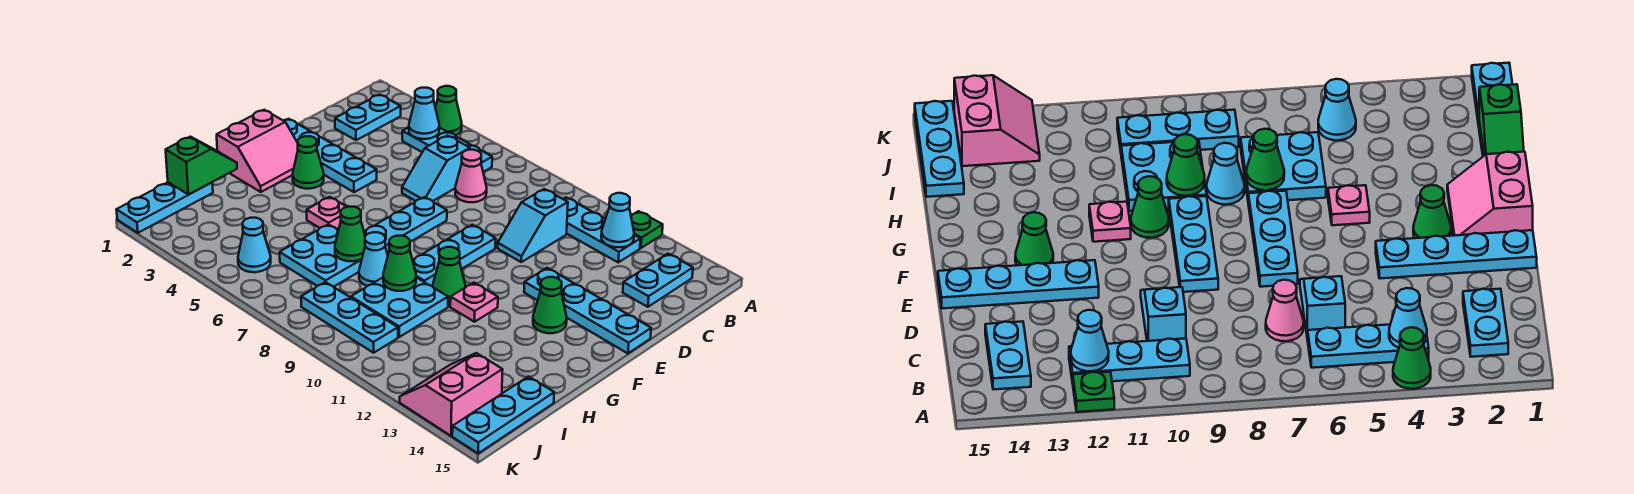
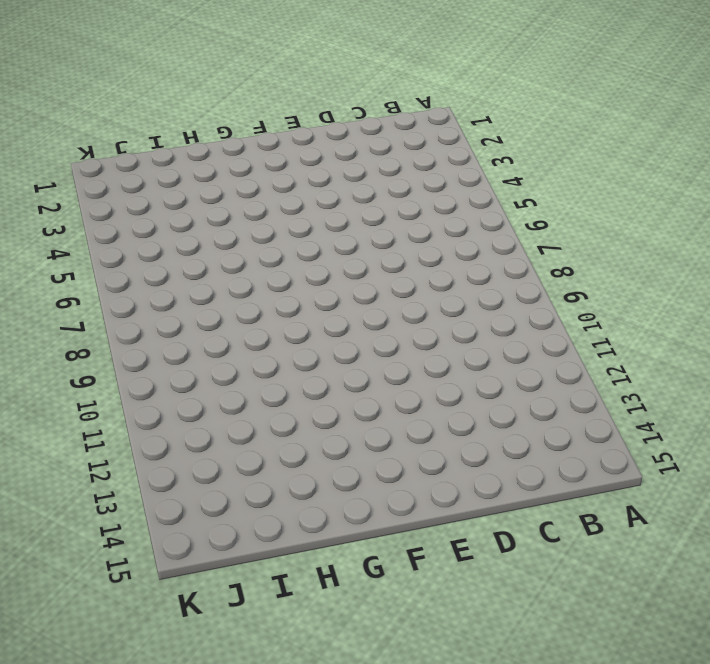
none -> green 1x1 cone [435,86,462,135]
none -> green 1x1 plate [631,211,663,248]
none -> cyan 1x2 plate [335,95,401,140]
none -> cyan 1x3 plate [402,127,492,172]

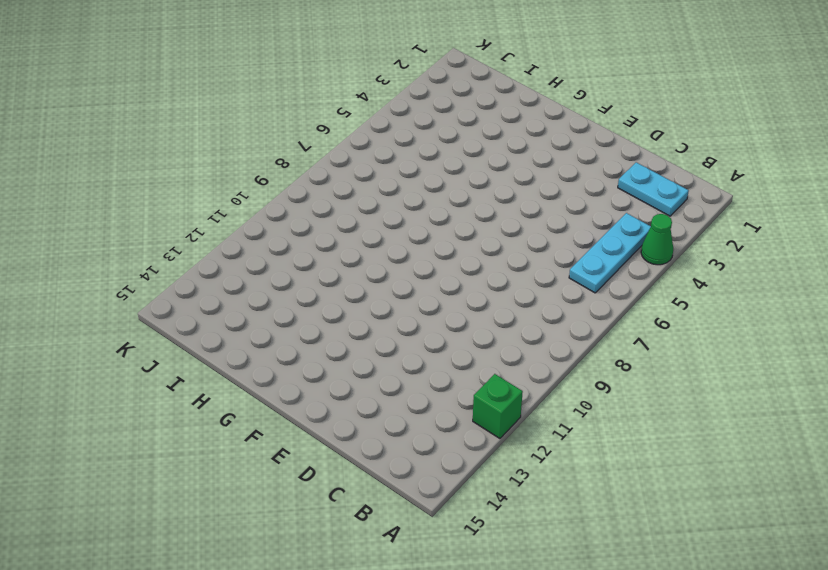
green 1x1 brick [473,374,523,438] -> green 1x1 plate [631,211,663,248]
none -> cyan 1x3 plate [564,197,640,262]
none -> cyan 1x2 plate [623,254,693,307]
none -> cyan 1x2 slope [402,136,470,201]
none -> pink 1x1 cone [455,150,487,202]

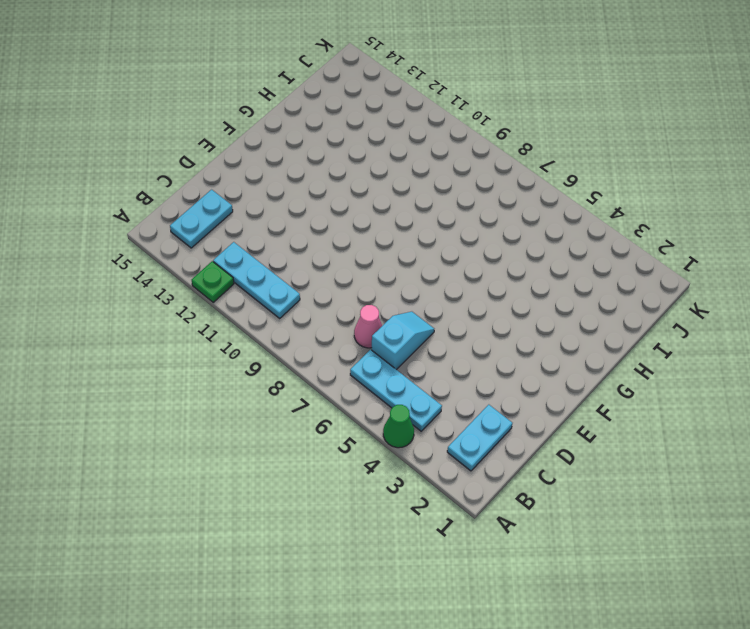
none -> cyan 1x2 slope [498,189,568,262]
none -> cyan 1x4 plate [283,119,377,192]
none -> cyan 1x3 plate [364,197,447,255]
none -> cyan 1x3 plate [413,225,496,287]

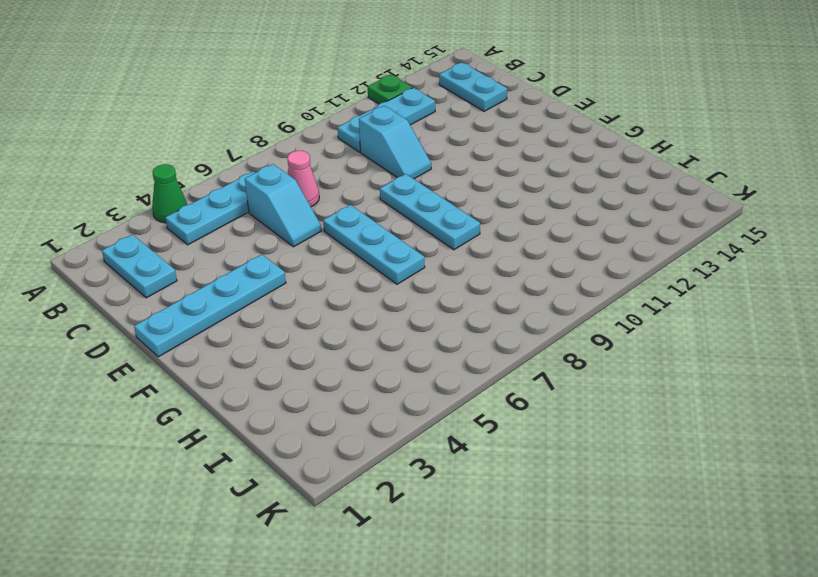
none -> cyan 1x4 plate [524,268,651,353]
none -> pink 2x2 slope [217,110,298,192]
none -> green 1x1 cone [293,136,324,189]
none -> green 1x1 cone [533,277,567,333]

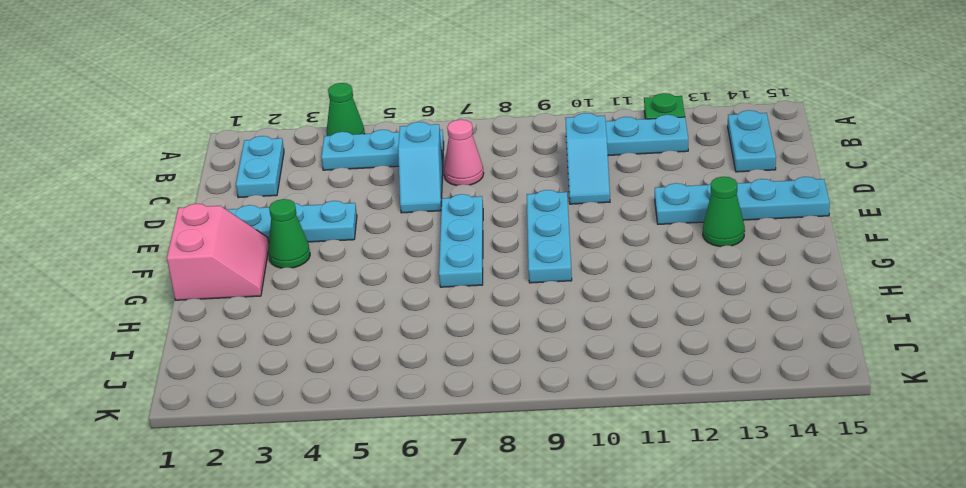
none -> pink 1x1 plate [307,197,346,229]
none -> green 1x1 cone [433,247,465,302]
none -> pink 1x1 plate [450,283,498,322]
none -> cyan 2x2 plate [280,224,362,287]

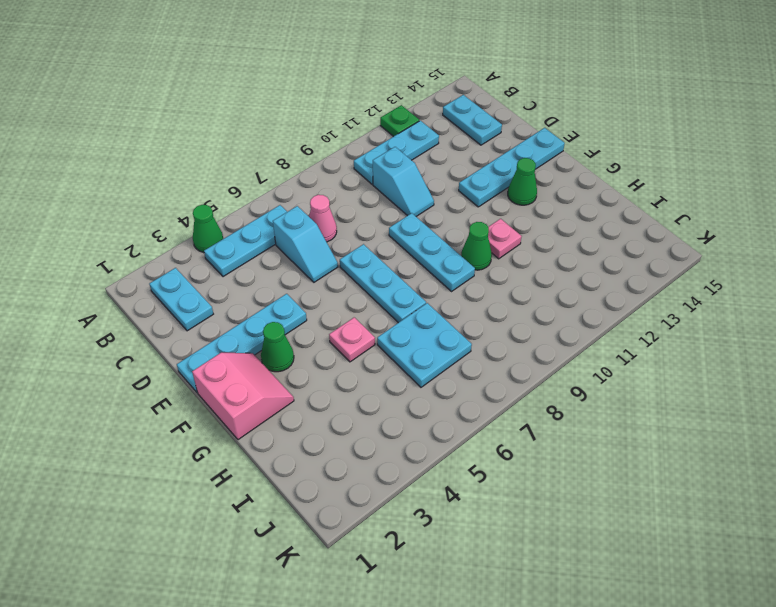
none -> cyan 1x1 cone [359,232,388,286]
none -> cyan 2x2 plate [351,277,448,337]
none -> cyan 1x3 plate [116,182,213,233]
none -> cyan 1x3 plate [452,377,554,453]

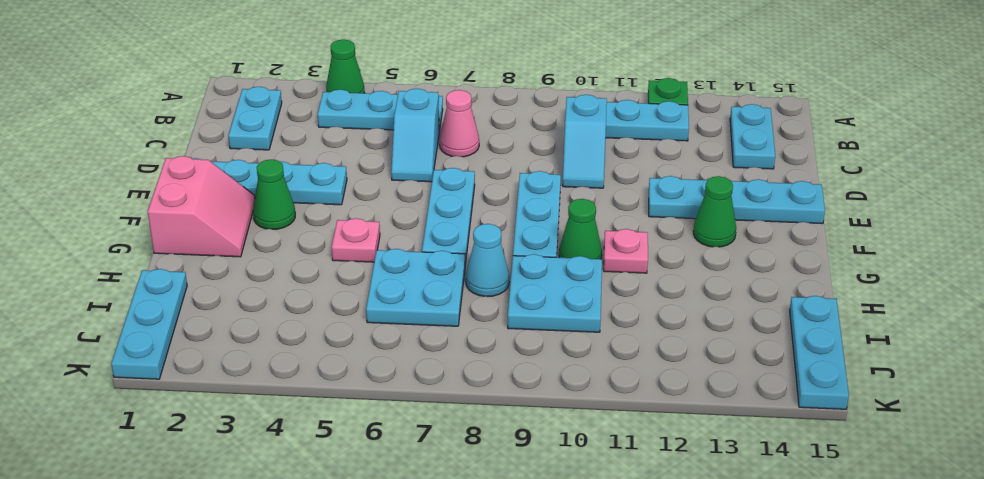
none -> cyan 1x1 cone [238,218,271,272]
none -> cyan 1x3 plate [301,282,398,353]
none -> pink 2x2 slope [400,353,503,436]
none -> cyan 1x1 cone [409,88,439,139]

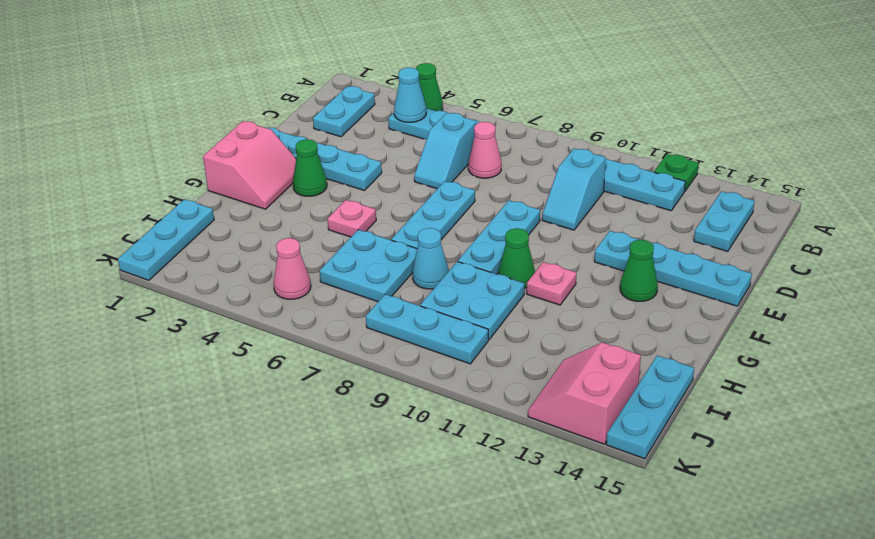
pink 1x1 cone [274,238,311,299] -> cyan 1x1 cone [238,218,271,272]
none -> cyan 1x1 cone [601,193,634,247]
none -> green 1x2 slope [166,137,237,195]
none -> green 1x1 cone [335,207,365,261]
none -> green 1x1 cone [383,236,416,291]

